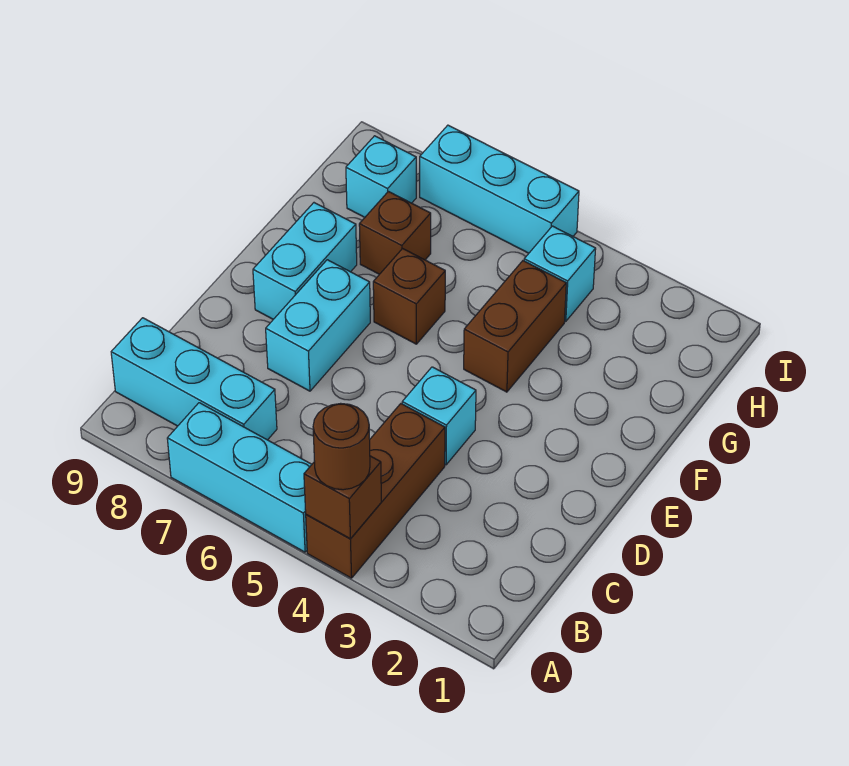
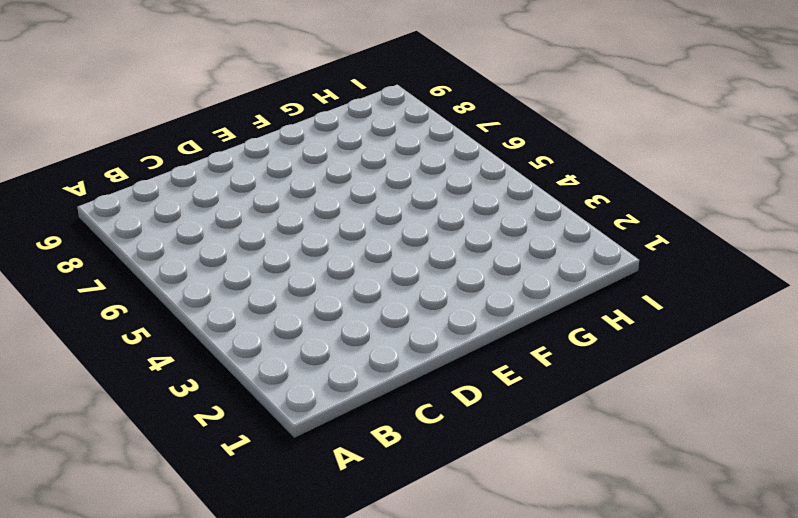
none -> brown 1x3 brick [306,404,445,578]
none -> cyan 1x3 brick [167,403,312,552]
none -> cyan 1x3 brick [111,318,277,440]

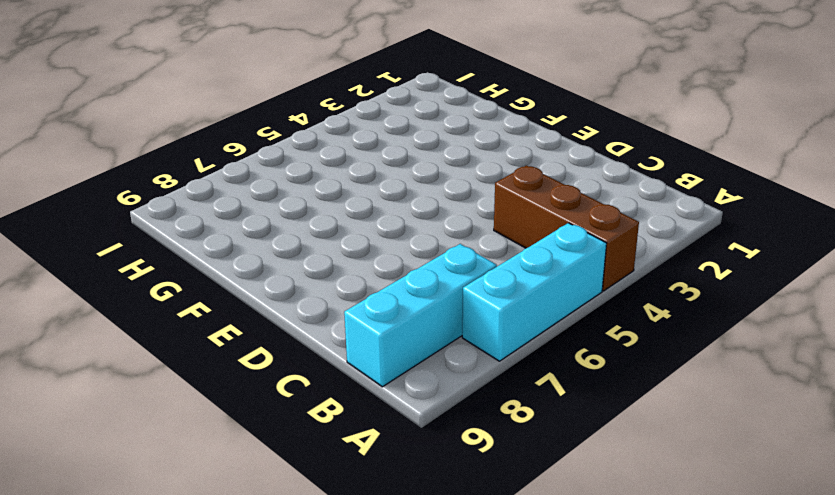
none -> cyan 1x1 brick [402,367,476,465]
none -> cyan 1x2 brick [266,260,370,391]
none -> cyan 1x2 brick [253,203,357,319]

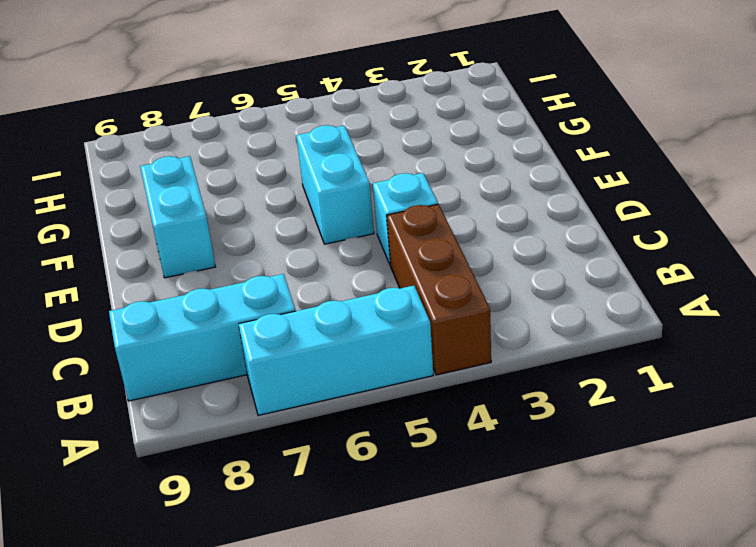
cyan 1x2 brick [296,125,374,244] -> cyan 1x2 brick moved to [266,260,370,391]
none -> brown 1x2 brick [464,261,566,392]
none -> brown 1x1 brick [373,249,445,344]
none -> brown 1x1 brick [359,192,431,274]

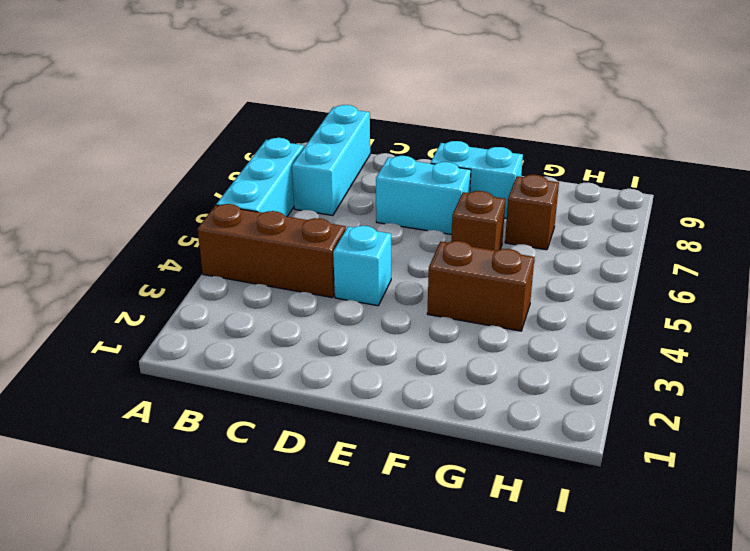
none -> cyan 1x1 brick [524,226,596,321]
none -> cyan 1x1 brick [346,136,416,217]
none -> cyan 1x3 brick [420,125,579,253]

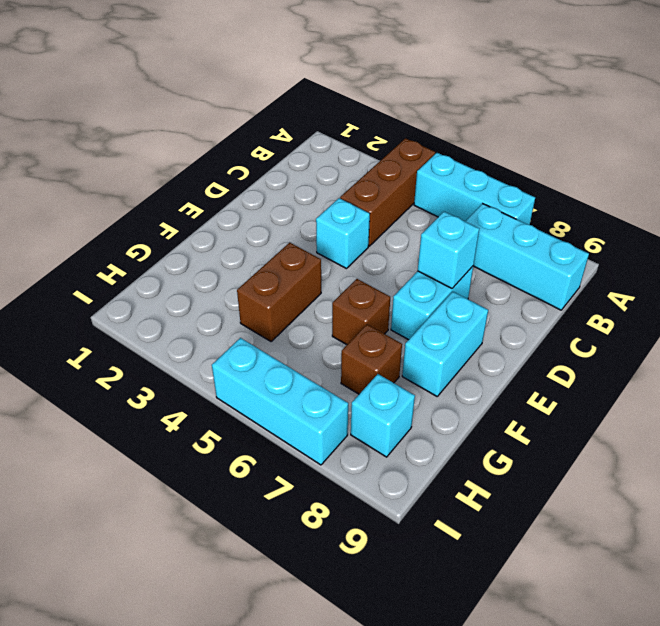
cyan 1x1 brick [418,212,479,288] -> cyan 1x1 brick moved to [524,226,596,321]
none -> brown 1x1 brick [304,456,381,539]
none -> brown 1x1 round brick [313,403,370,490]

